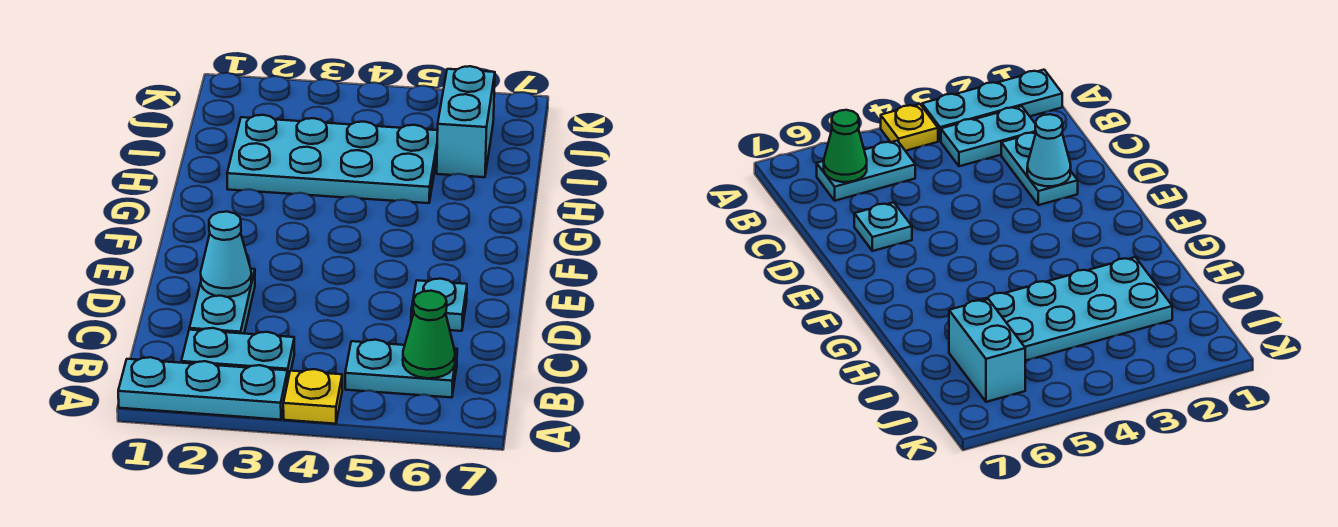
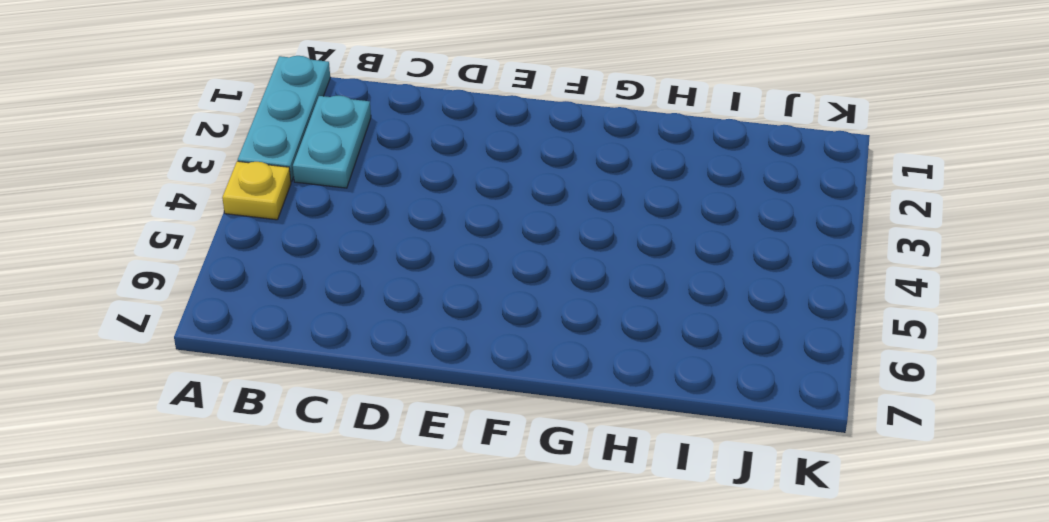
none -> cyan 1x2 plate [345,340,457,398]
none -> cyan 1x2 plate [189,269,255,334]

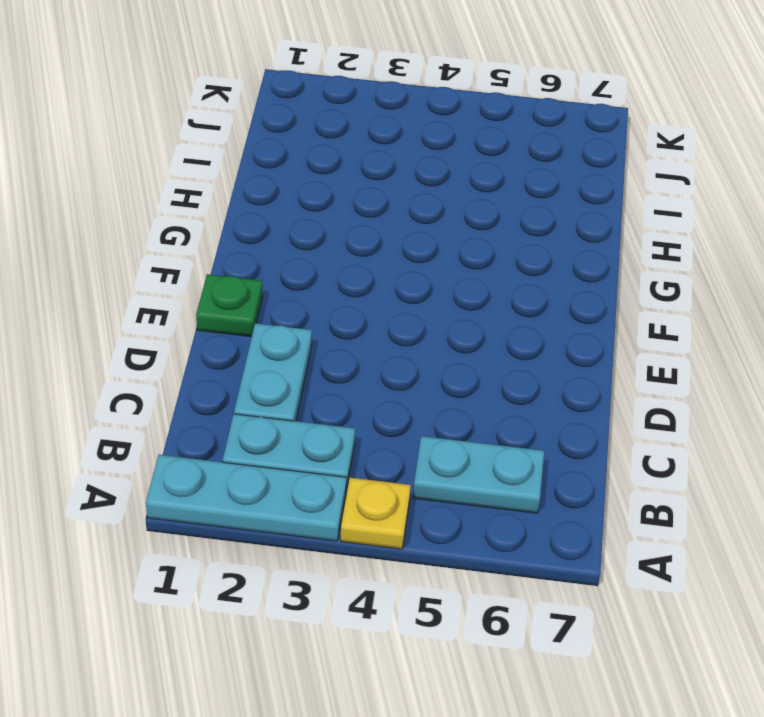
green 1x1 plate [196,274,263,337] -> none
none -> cyan 1x1 plate [411,279,467,331]
none -> cyan 2x4 plate [227,115,438,203]

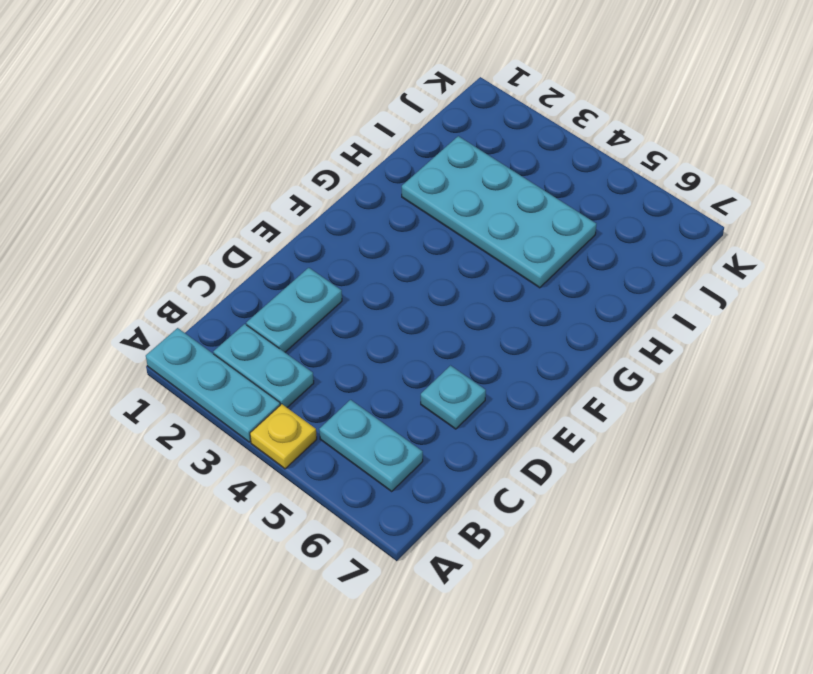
none -> cyan 1x2 brick [437,66,495,177]
none -> green 1x1 cone [403,291,455,378]

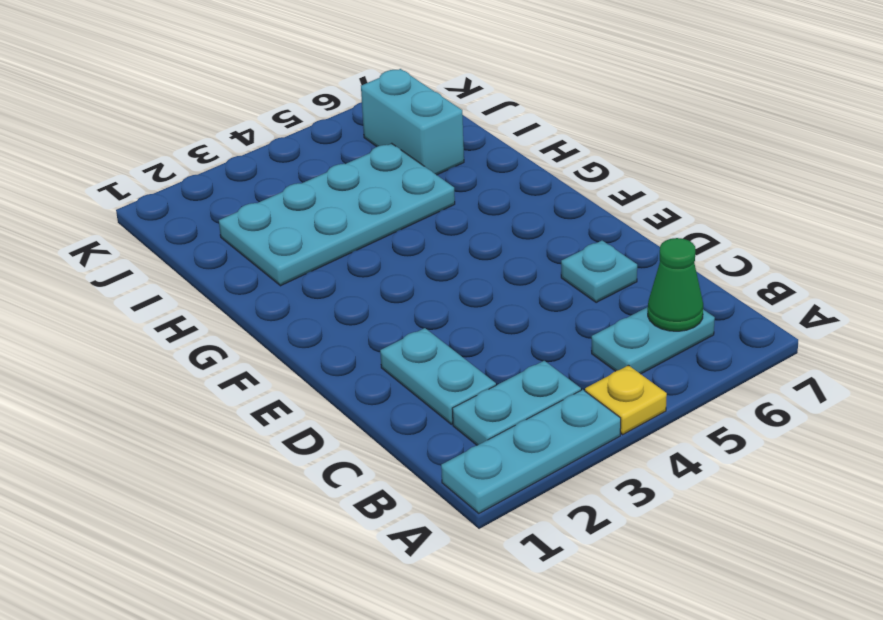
none -> cyan 1x1 cone [201,212,251,297]

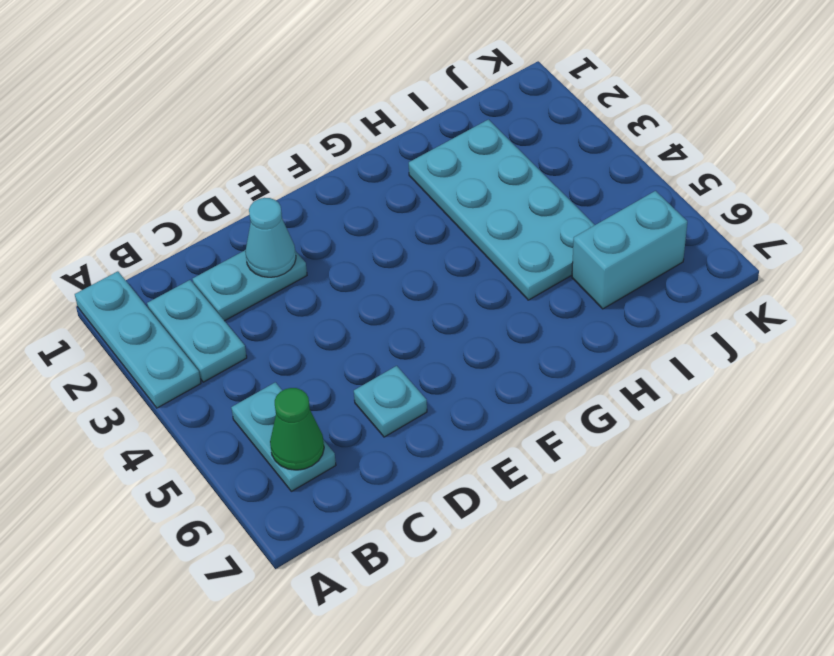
none -> yellow 1x1 plate [283,369,342,424]

